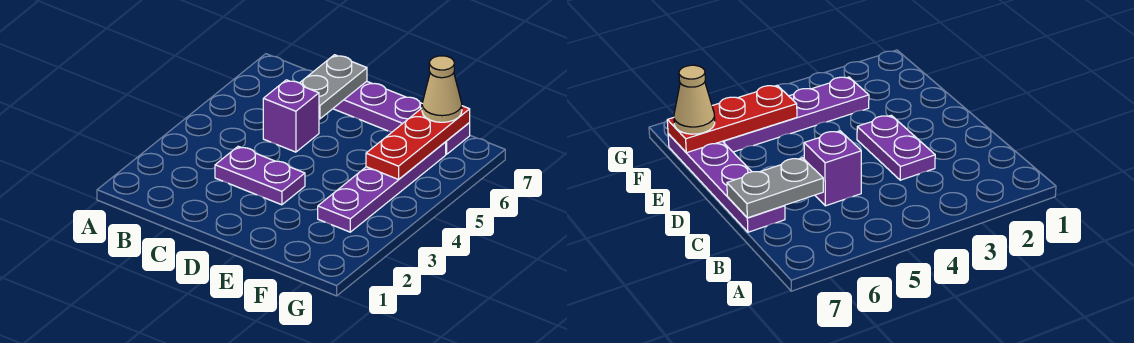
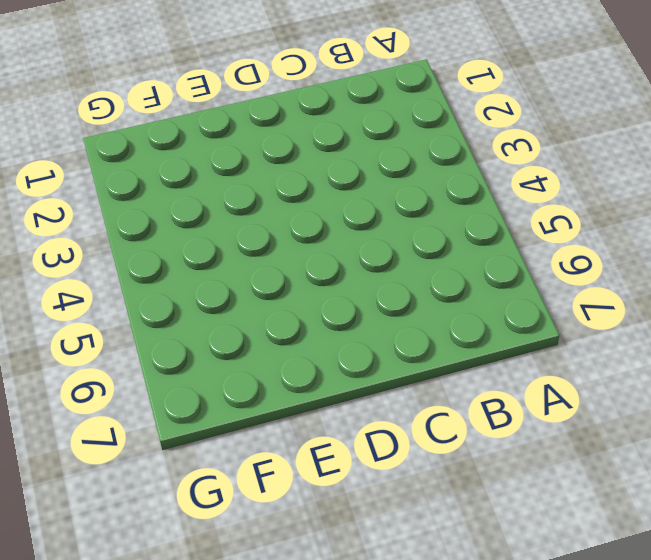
none -> purple 1x2 plate [215,146,305,205]
none -> purple 1x1 brick [263,80,319,152]

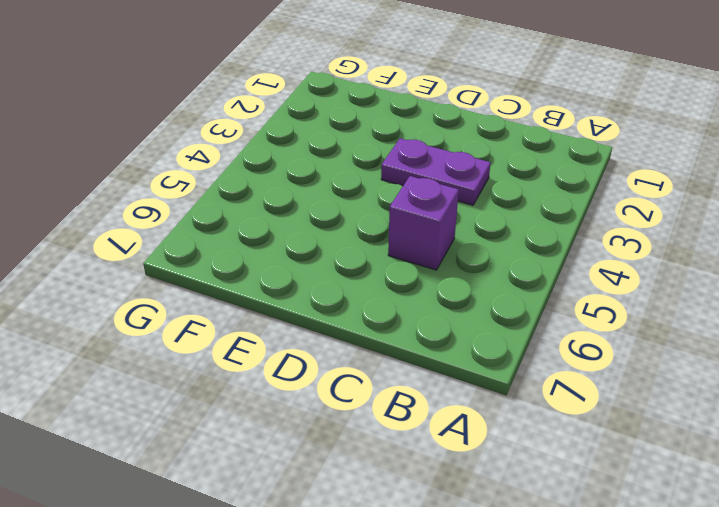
none -> purple 1x4 plate [333,81,470,154]
none -> purple 1x4 plate [318,142,446,232]

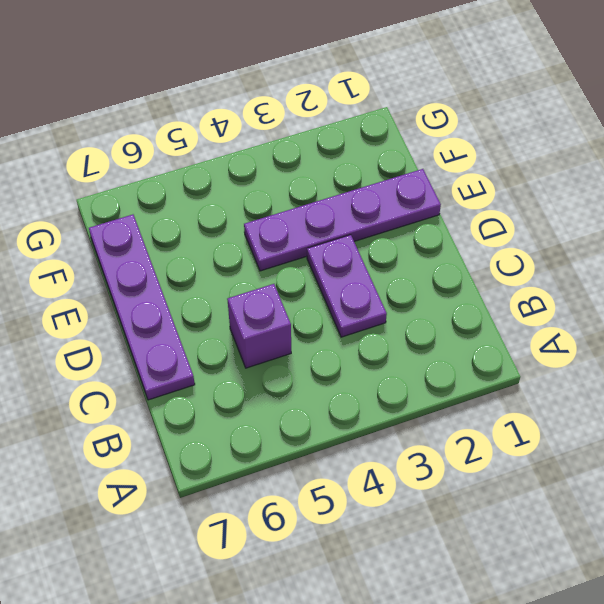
purple 1x4 plate [244,169,441,271] -> purple 1x4 plate moved to [318,142,446,232]
none -> grey 1x2 plate [300,55,367,119]
none -> red 1x3 plate [366,106,470,179]

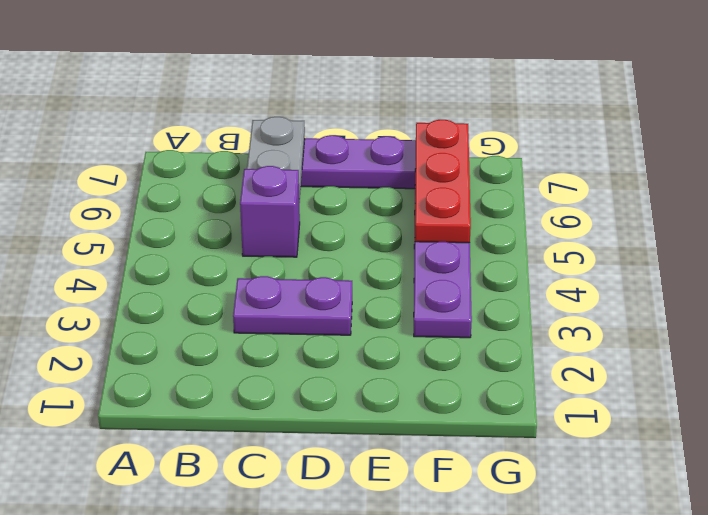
none -> tan 1x1 cone [422,56,462,122]

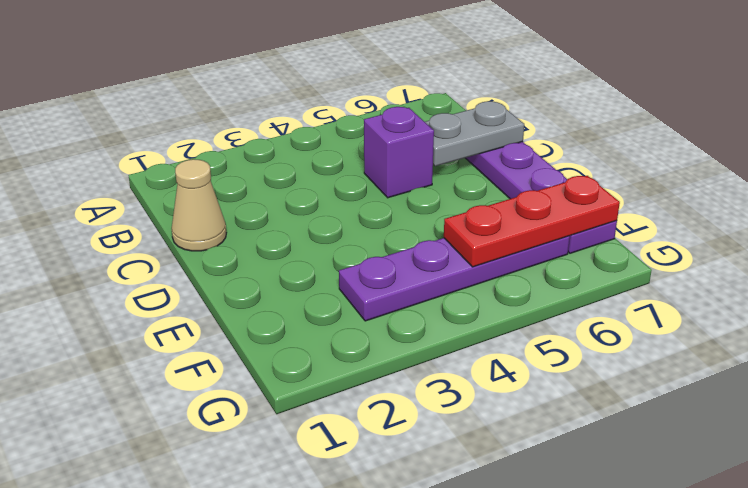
tan 1x1 cone [172,159,226,251] -> tan 1x1 cone moved to [422,56,462,122]
none -> purple 1x2 plate [215,146,305,205]

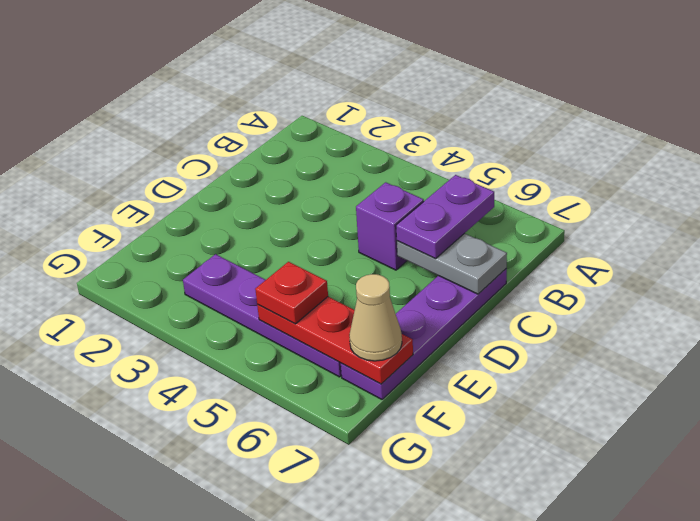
purple 1x2 plate [396,175,494,259] -> purple 1x2 plate moved to [215,146,305,205]
red 1x1 plate [255,262,328,324] -> none

